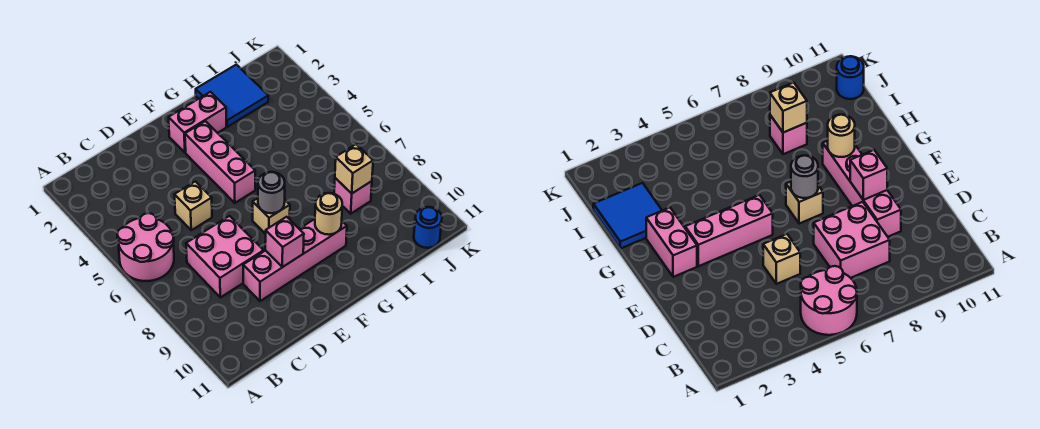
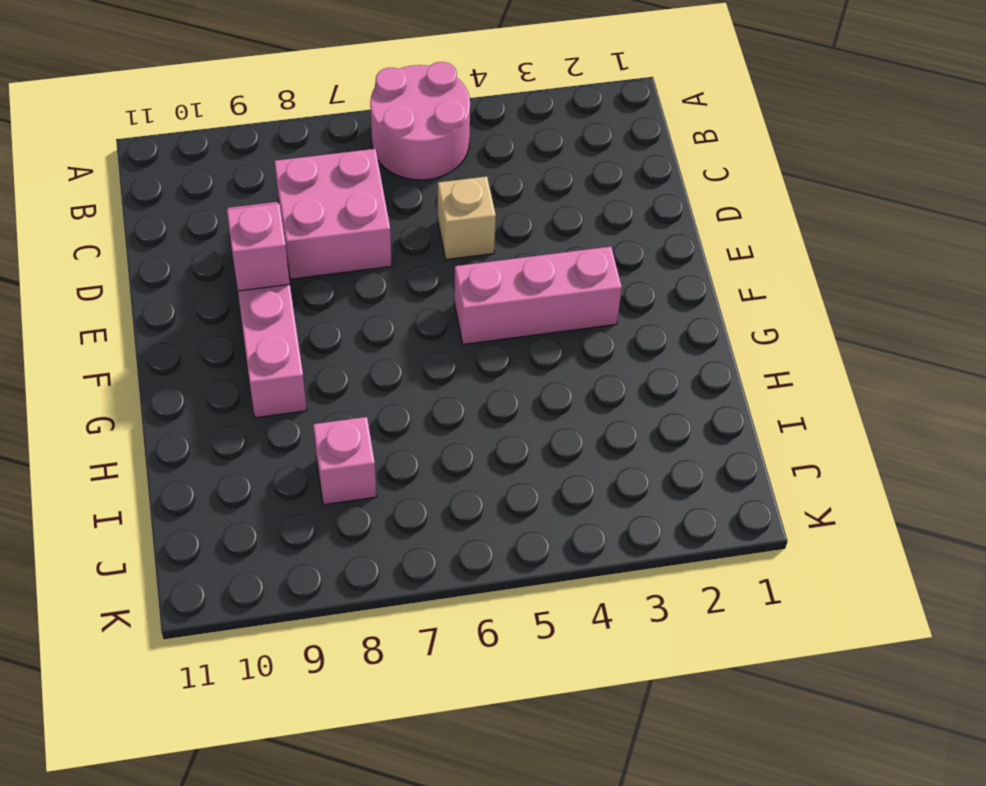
none -> pink 1x2 brick [169,92,226,153]
none -> tan 1x1 brick [253,198,290,234]
none -> blue 2x2 tile [196,65,268,127]

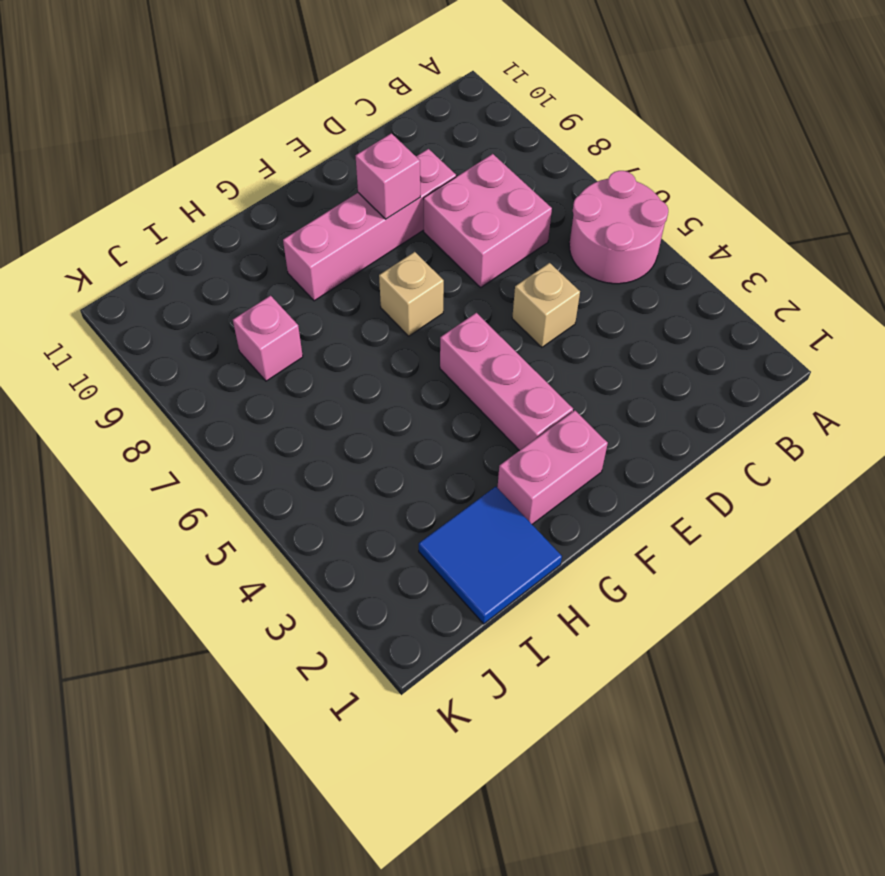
none -> blue 1x1 round brick [414,207,442,248]
none -> grey 1x1 round brick [258,172,285,213]
none -> tan 1x1 round brick [315,193,342,235]

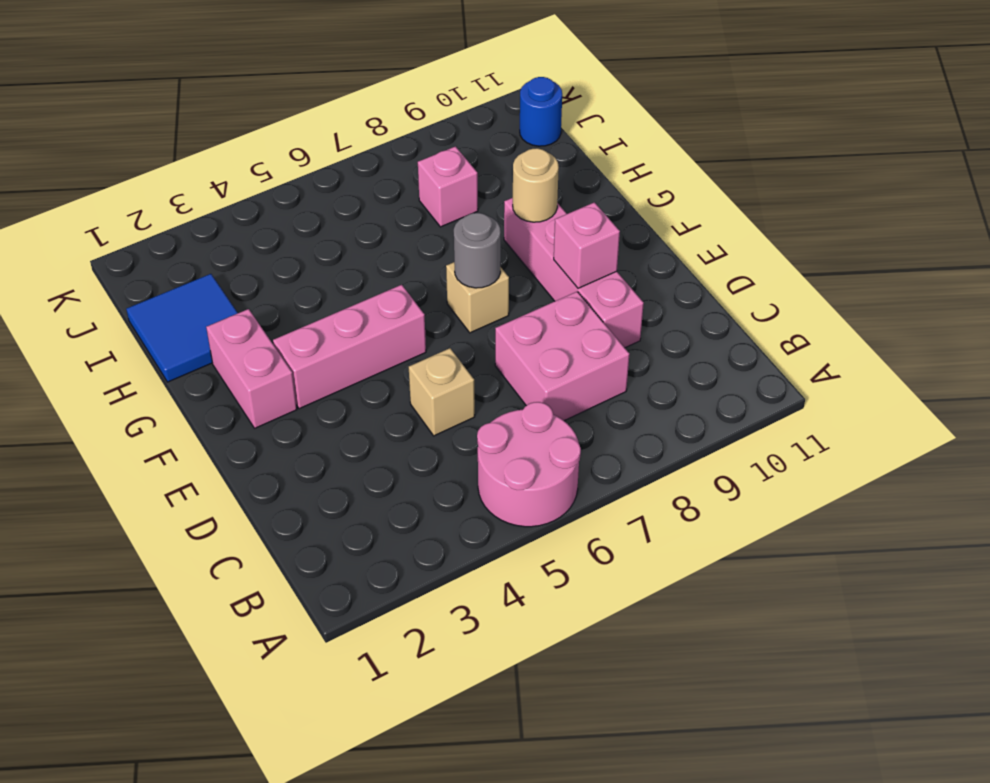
none -> tan 1x1 brick [335,144,373,194]

